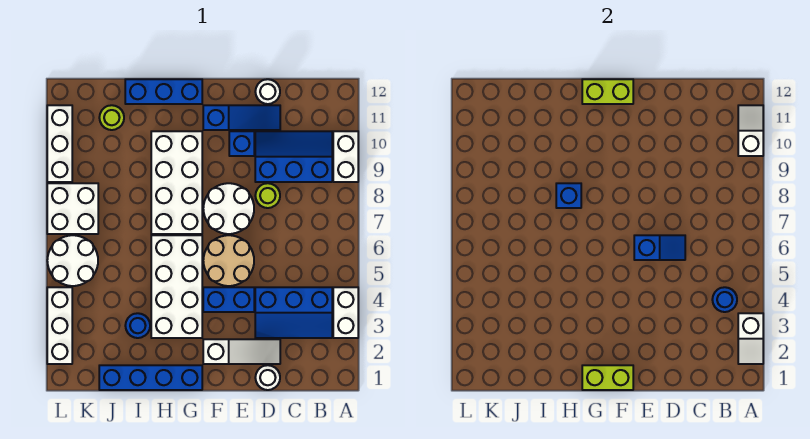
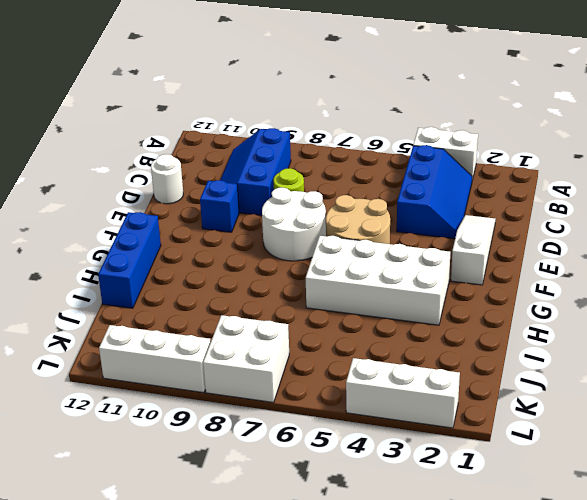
none -> white 1x2 brick [333,131,358,182]
none -> white 1x1 round brick [255,365,280,390]
none -> blue 1x3 slope [203,105,280,130]
none -> blue 1x2 brick [203,287,254,312]

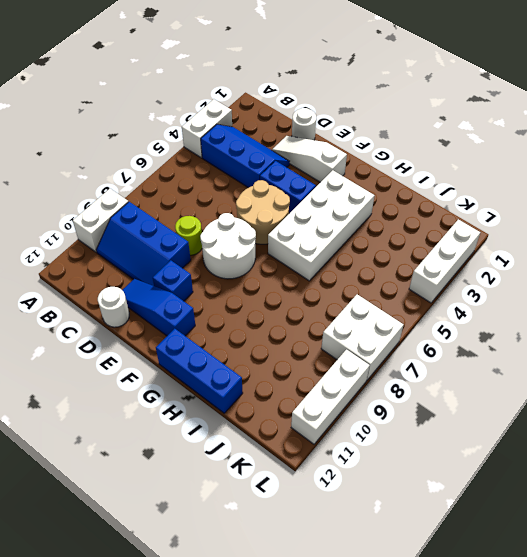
none -> blue 1x4 brick [99,365,202,390]
none -> white 2x4 brick [151,131,202,234]
none -> blue 1x1 round brick [125,313,150,338]
none -> lime 1x1 round brick [99,105,124,130]

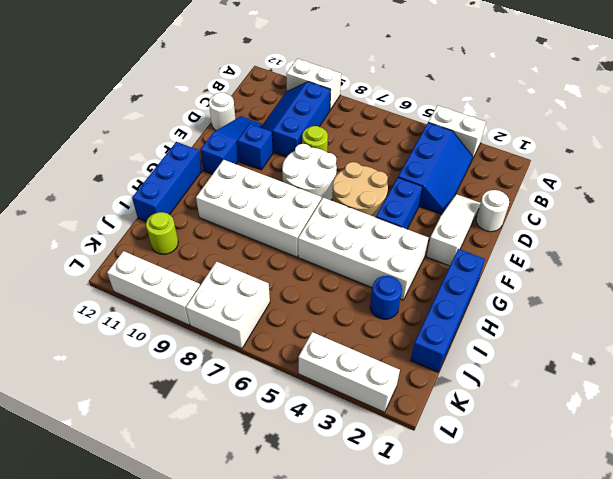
none -> white 2x2 round brick [47,235,98,286]
none -> white 1x2 slope [738,313,763,364]
none -> white 1x2 slope [738,105,763,156]
none -> blue 1x1 round brick [712,287,737,312]

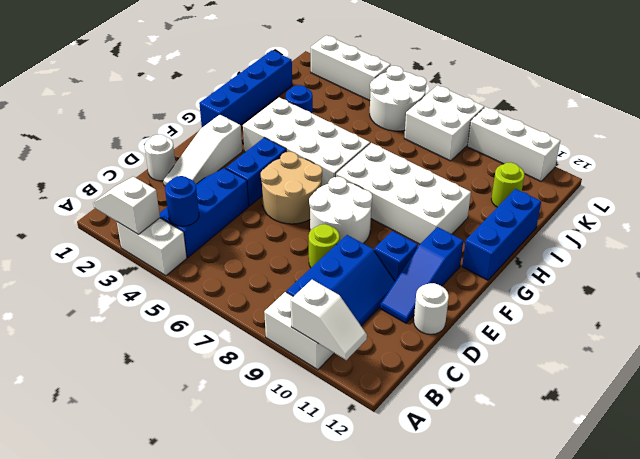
none -> blue 1x2 slope [634,235,685,260]
none -> lime 1x2 brick [582,365,633,390]
none -> lime 1x2 brick [582,79,633,104]
none -> blue 1x1 brick [556,183,581,208]

